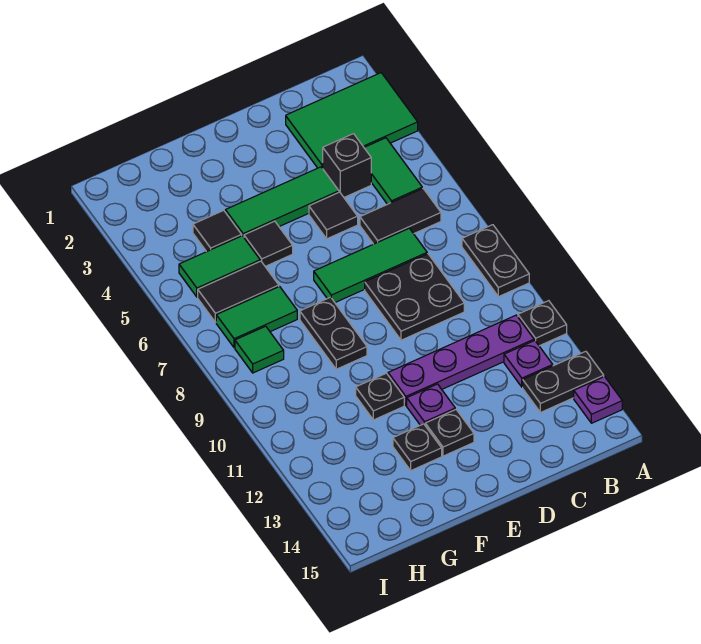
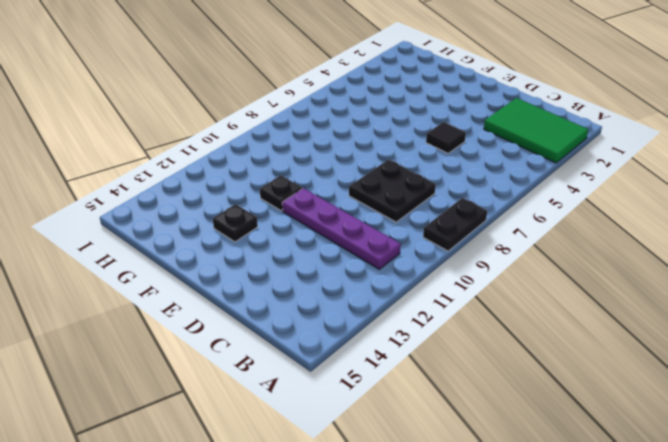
none -> black 1x1 plate [518,301,567,346]
none -> black 1x2 plate [523,351,604,413]
none -> purple 1x1 plate [574,377,622,423]

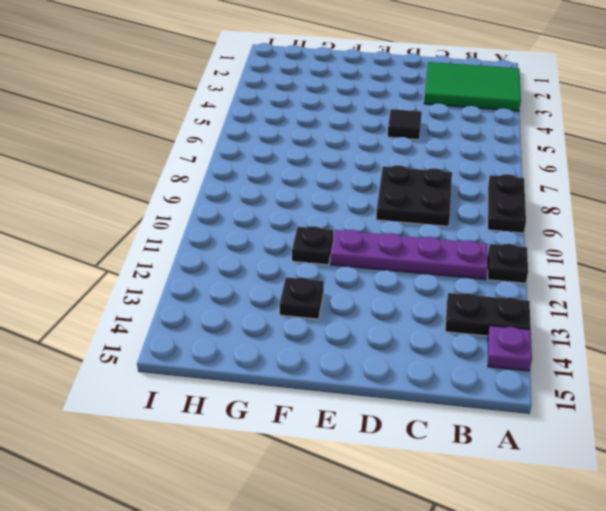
none -> green 1x2 tile [364,138,422,204]
none -> black 1x2 tile [360,189,441,244]
none -> purple 1x1 plate [504,341,553,387]

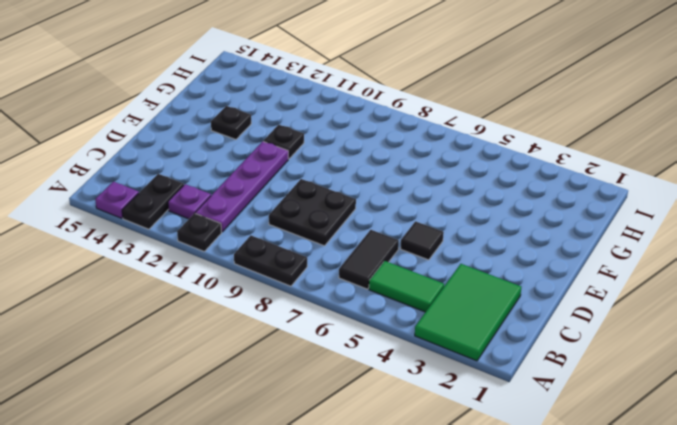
none -> black 1x1 brick [323,134,371,197]
none -> green 1x3 tile [314,228,427,302]
none -> green 1x3 tile [225,167,339,237]

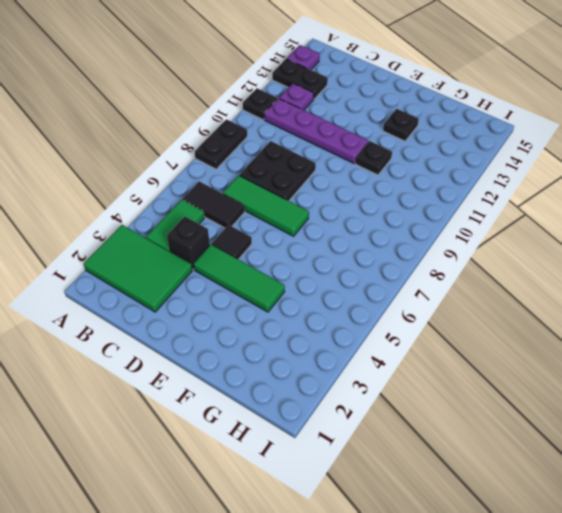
none -> purple 1x1 plate [407,384,455,425]
none -> black 1x1 plate [425,409,474,456]
none -> black 1x1 tile [244,221,293,266]

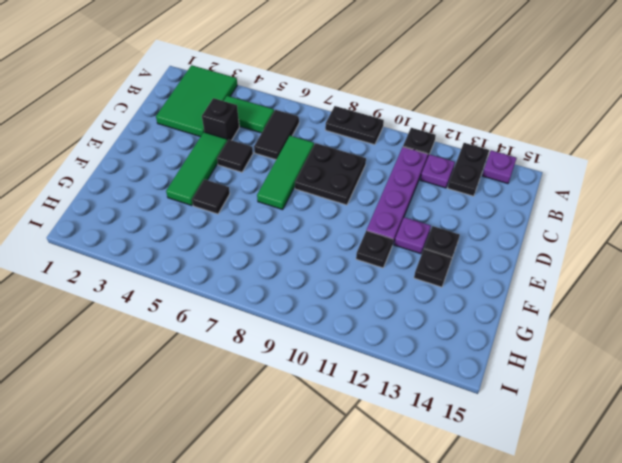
none -> black 1x2 plate [300,297,367,369]
none -> black 1x1 tile [193,210,242,252]
none -> green 1x2 tile [179,236,260,297]

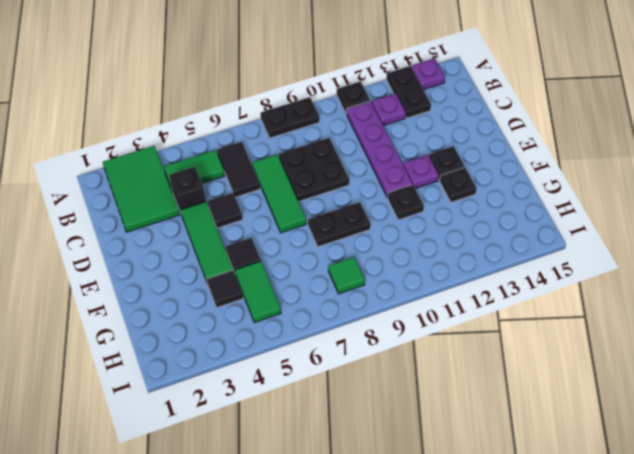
none -> black 1x2 tile [198,261,279,322]
none -> green 1x2 tile [216,287,297,348]

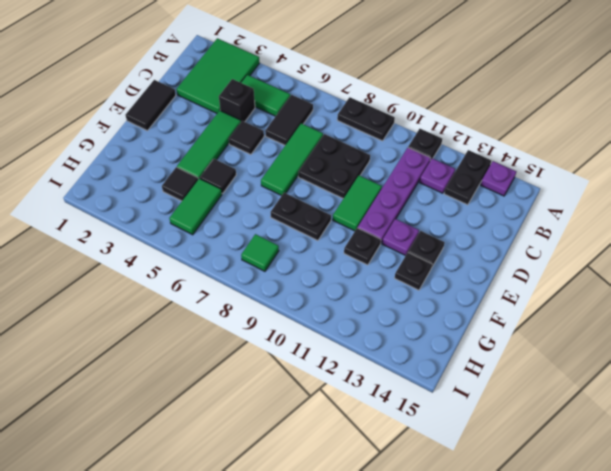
black 1x2 tile [125,80,176,131] -> black 1x2 tile moved to [198,261,279,322]
green 1x2 tile [333,175,382,231] -> green 1x2 tile moved to [216,287,297,348]

